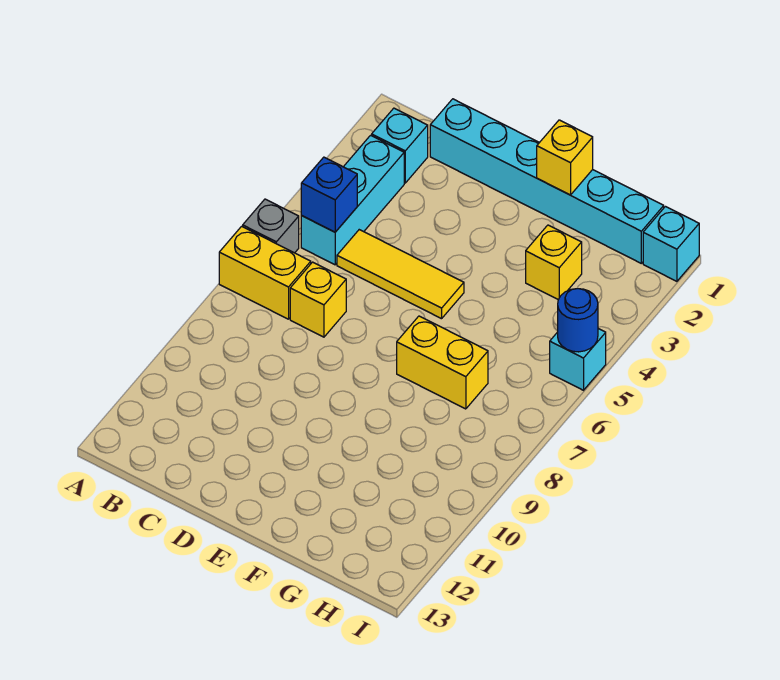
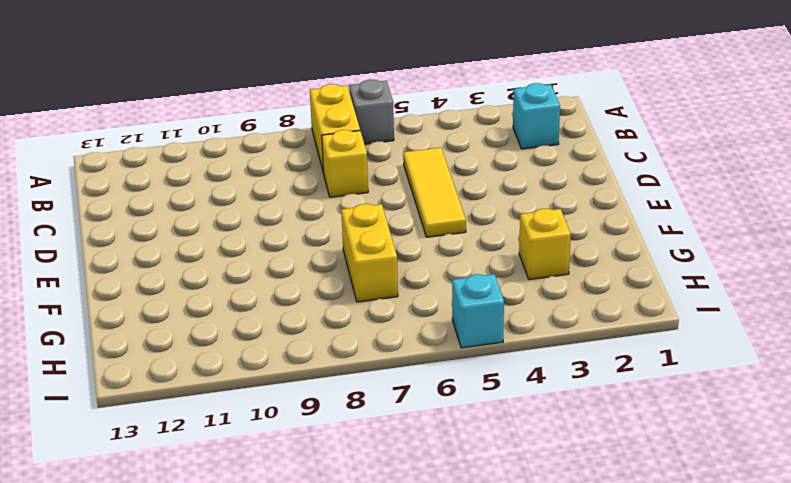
none -> cyan 1x3 brick [301,135,404,265]
none -> cyan 1x6 brick [430,99,664,263]
none -> cyan 1x1 brick [643,207,699,281]

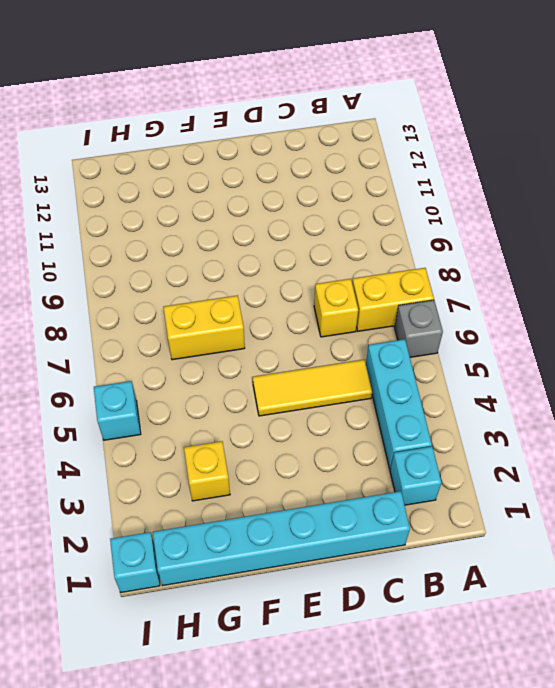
none -> blue 1x1 brick [301,157,357,232]
none -> yellow 1x1 brick [537,120,593,195]
none -> blue 1x1 round brick [558,289,598,352]

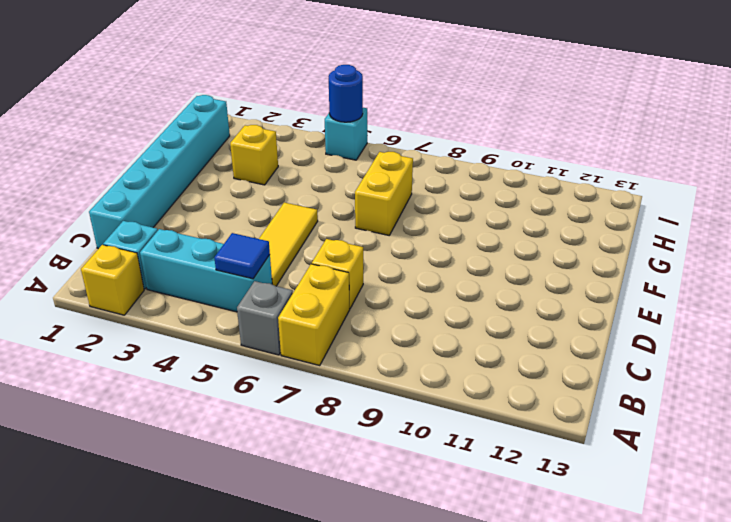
yellow 1x1 brick [81,245,144,315] -> yellow 1x1 brick moved to [537,120,593,195]
blue 1x1 tile [214,233,270,279] -> blue 1x1 brick [301,157,357,232]
none -> cyan 1x1 brick [643,207,699,281]

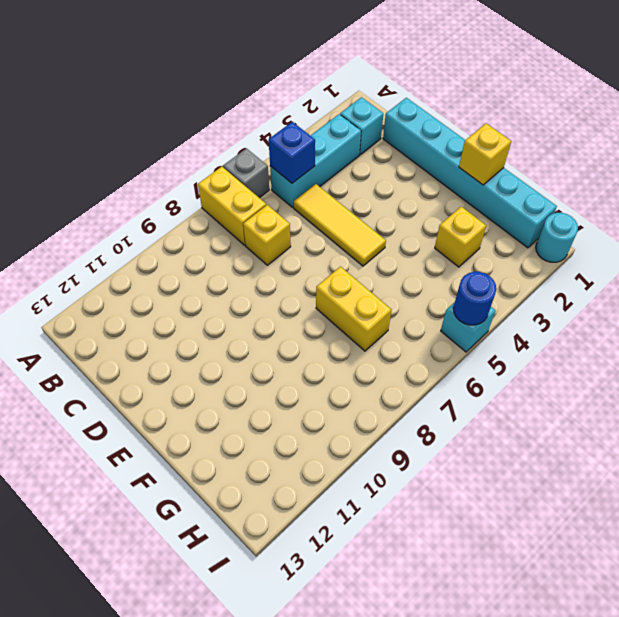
cyan 1x1 round brick [536,213,578,262] -> cyan 1x1 brick [643,207,699,281]

